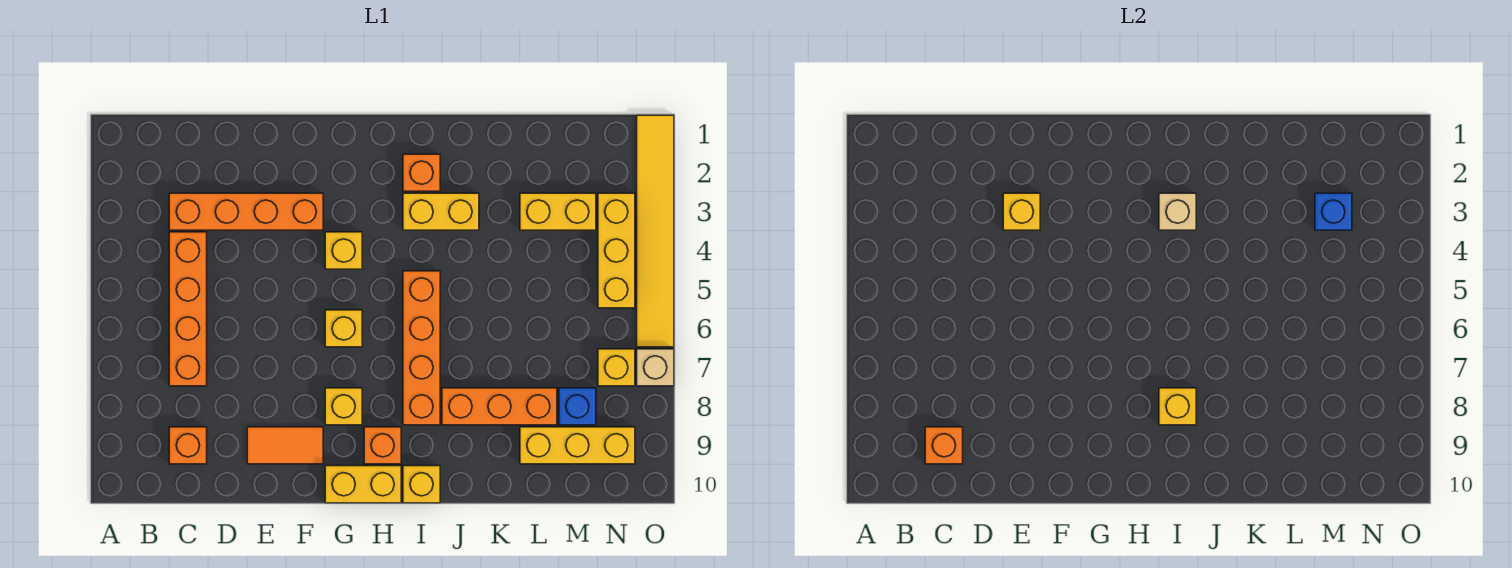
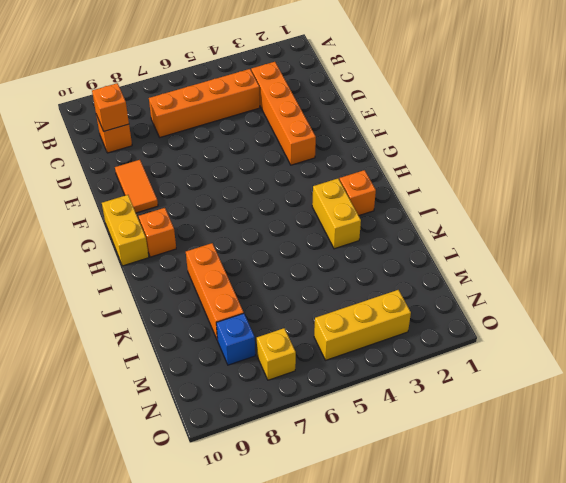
none -> yellow 1x1 brick [325,232,362,269]
none -> yellow 1x1 brick [325,310,362,347]
none -> yellow 1x1 brick [325,388,362,425]

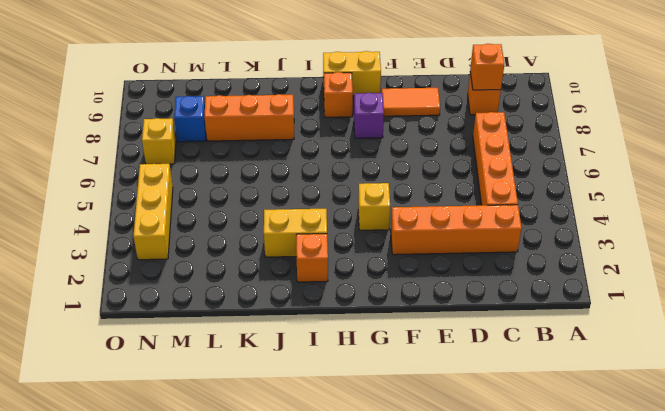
purple 1x1 brick [354,93,384,138] -> yellow 1x1 brick [325,388,362,425]
none -> yellow 1x1 brick [325,310,362,347]
none -> orange 1x4 brick [403,271,440,425]
none -> yellow 1x1 brick [403,466,440,503]

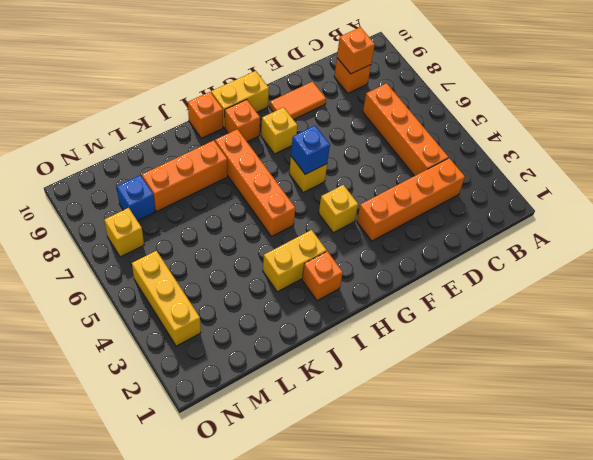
blue 1x1 brick [291,126,330,174] -> blue 1x1 brick moved to [1315,193,1352,230]
orange 1x1 brick [188,92,223,138] -> yellow 1x1 brick [403,466,440,503]
none -> yellow 1x2 brick [520,193,596,230]
none -> yellow 1x3 brick [520,427,635,464]
none -> yellow 1x6 tile [637,115,674,347]

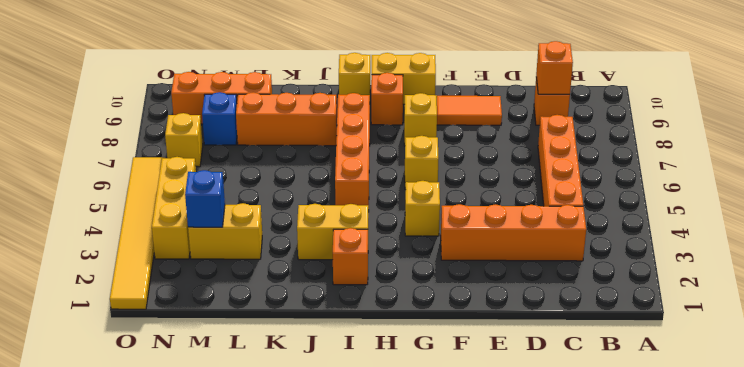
orange 1x3 brick [171,72,272,124] -> yellow 1x3 brick [520,427,635,464]
none -> tan 1x1 brick [637,349,674,386]
none -> yellow 1x1 brick [1003,193,1040,230]
none -> tan 1x1 brick [1159,193,1196,230]

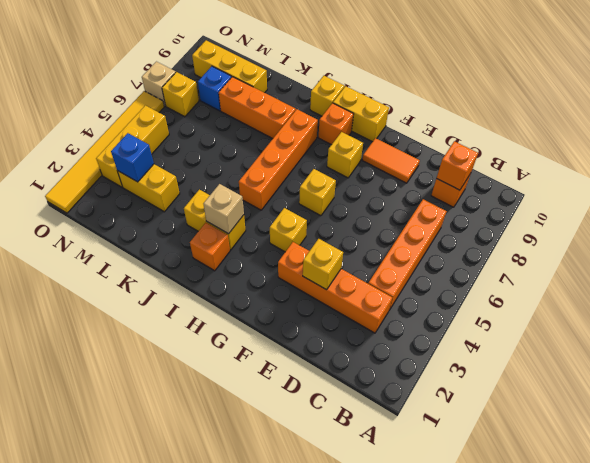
none -> yellow 1x1 brick [1159,388,1196,425]

